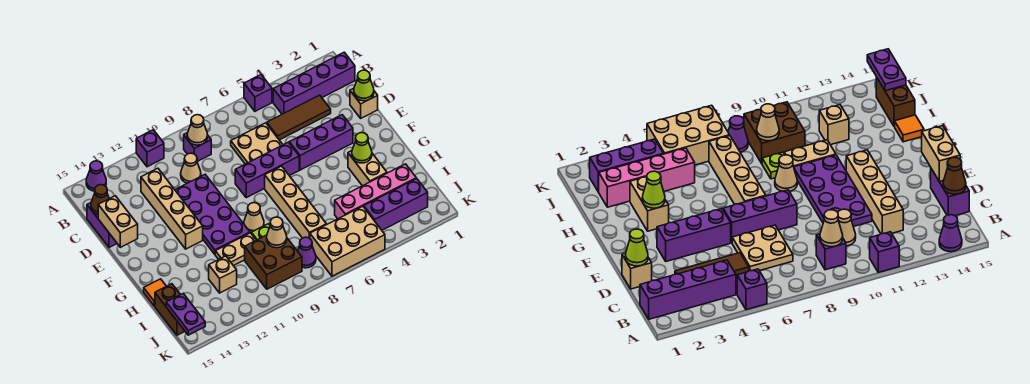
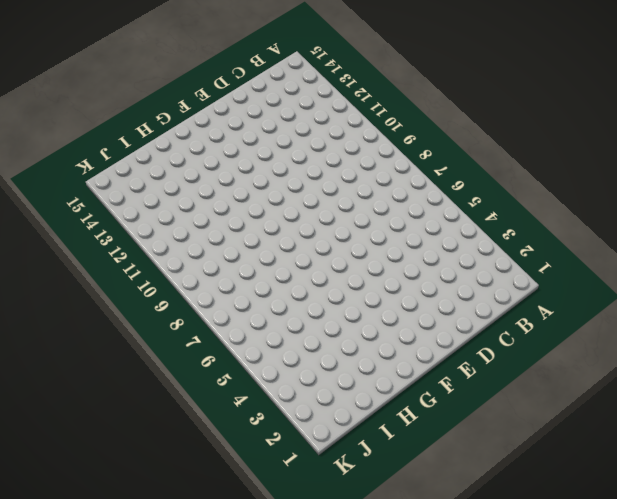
none -> purple 1x1 brick [244,75,272,111]
none -> purple 1x1 brick [136,130,164,167]
none -> purple 1x1 cone [86,161,106,191]
none -> purple 1x4 brick [273,52,355,114]

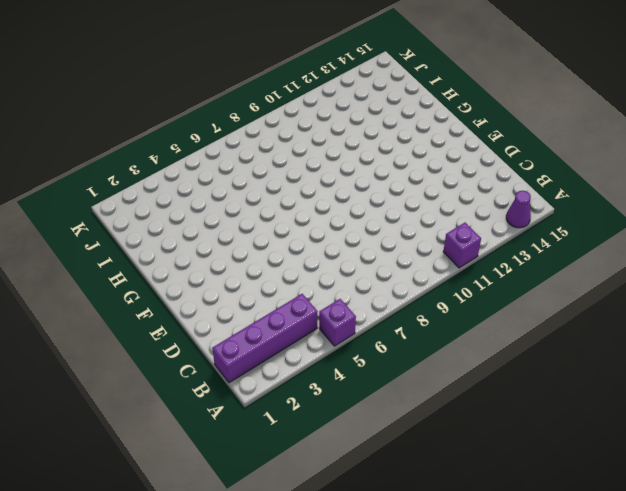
none -> purple 1x1 brick [184,133,211,162]
none -> brown 1x3 tile [267,95,331,140]
none -> tan 2x2 plate [231,123,283,164]
none -> tan 1x1 cone [181,153,201,183]

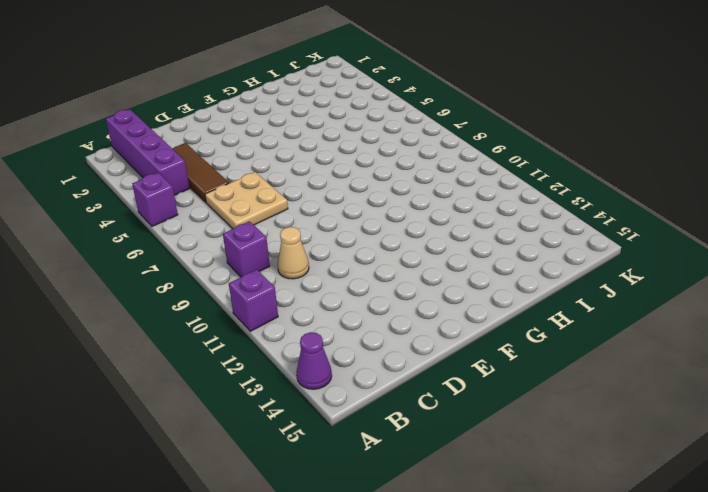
none -> tan 1x4 brick [141,168,203,249]
none -> purple 1x2 brick [87,203,117,248]
none -> tan 1x1 brick [350,88,378,118]
none -> purple 2x4 plate [175,175,250,254]

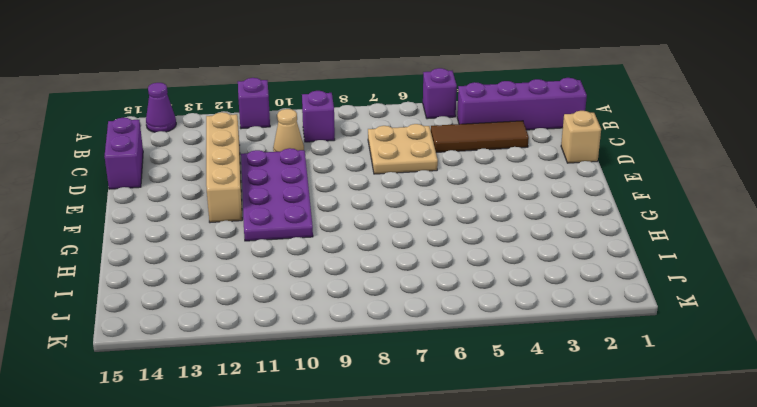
none -> purple 1x3 brick [289,115,353,170]
none -> purple 1x3 brick [235,142,299,198]
none -> tan 1x4 brick [265,166,326,238]
none -> tan 1x2 brick [348,151,387,186]

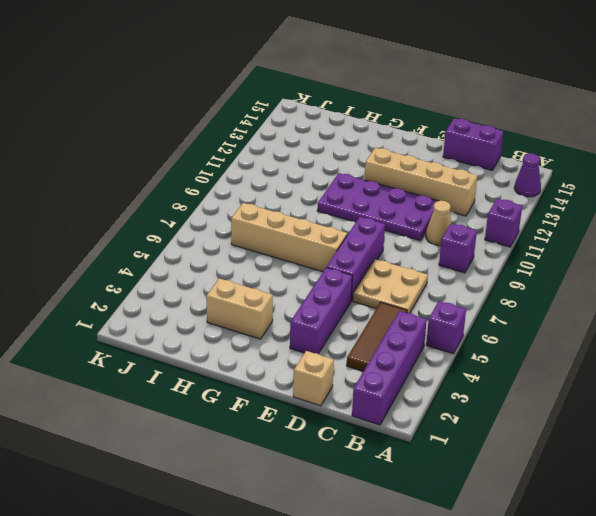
none -> tan 1x1 cone [244,203,264,233]
none -> lime 1x1 plate [251,224,270,240]
none -> tan 1x2 plate [215,233,256,266]
none -> orange 1x1 tile [144,279,166,306]

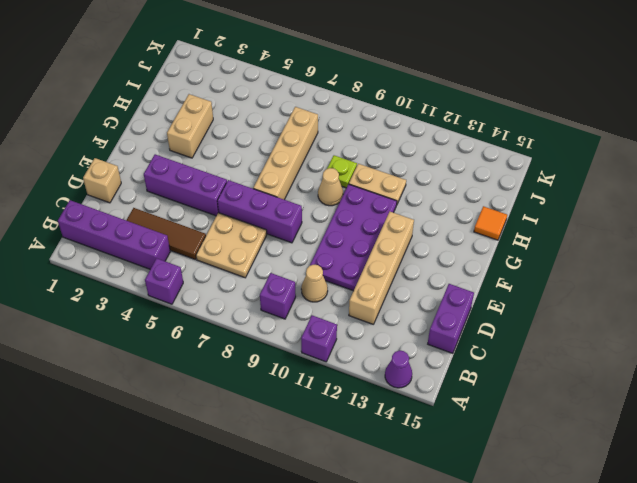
none -> pink 1x4 brick [335,164,416,219]
none -> brown 2x2 brick [245,235,302,289]
none -> tan 1x1 brick [209,256,237,293]
none -> brown 1x2 brick [155,284,185,335]

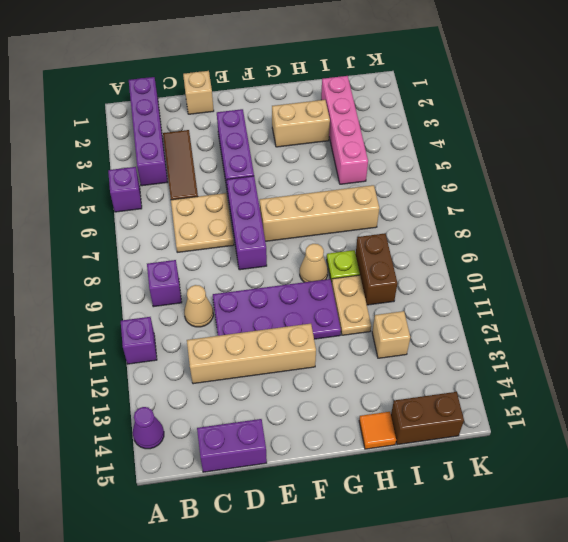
brown 1x2 brick [356,233,397,305] -> brown 2x2 brick [245,235,302,289]
none -> purple 1x3 brick [364,178,428,230]
none -> tan 2x3 brick [310,206,385,276]
none -> purple 1x1 cone [298,237,316,268]
none -> tan 1x1 cone [187,115,208,145]

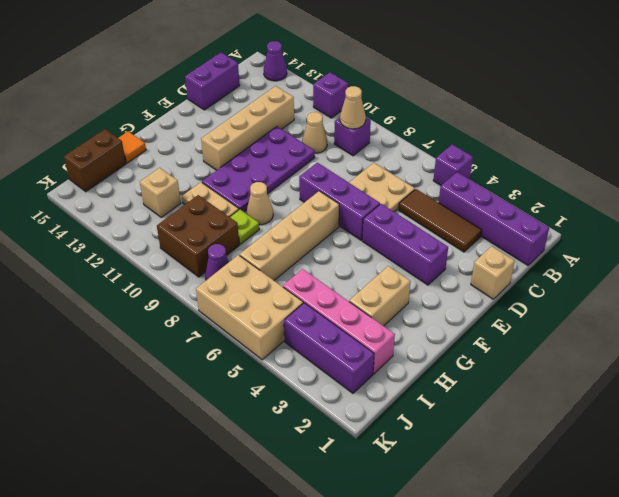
none -> brown 1x1 cone [91,185,109,215]
none -> lime 1x1 cone [354,70,374,101]
none -> tan 1x2 brick [98,196,138,247]
none -> lime 1x1 cone [352,133,372,163]

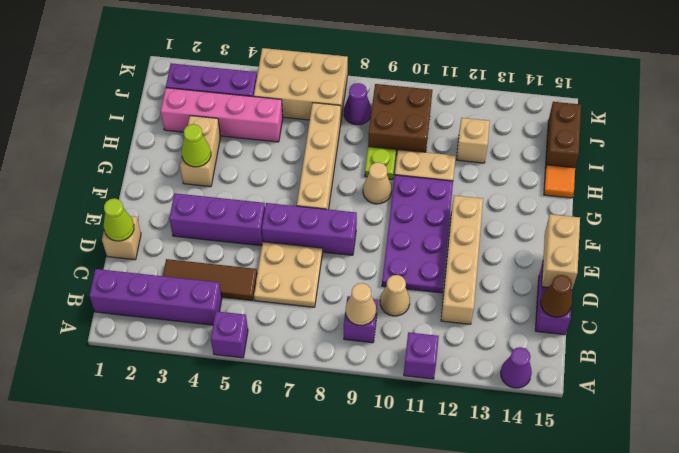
none -> tan 1x1 cone [267,217,287,248]
none -> purple 1x2 plate [166,294,205,335]

